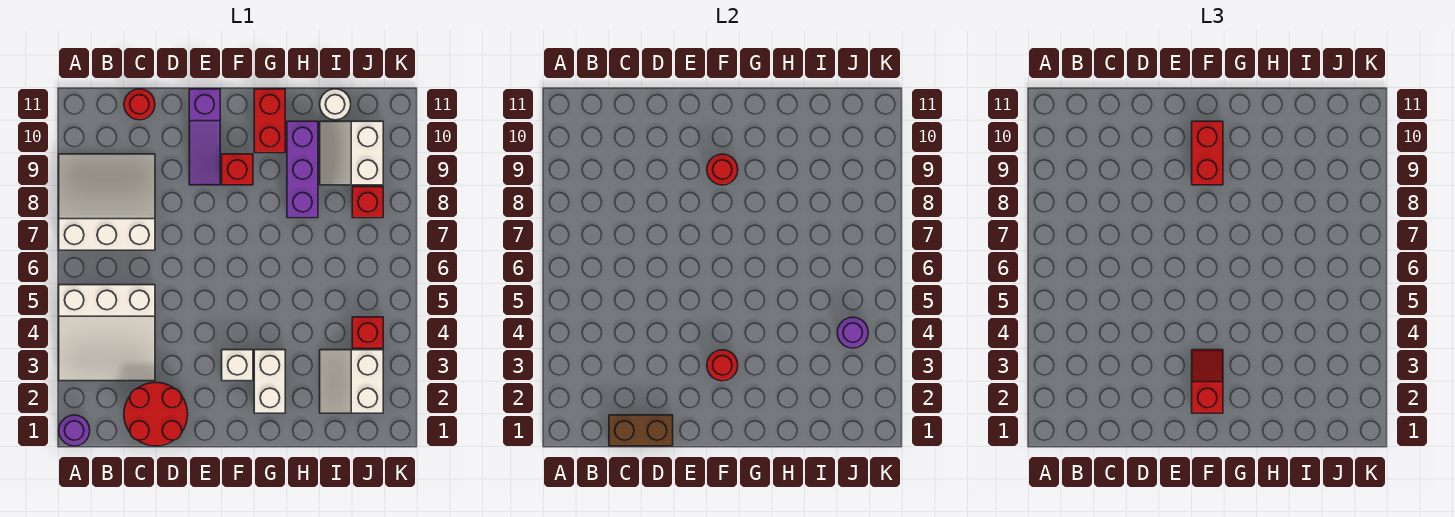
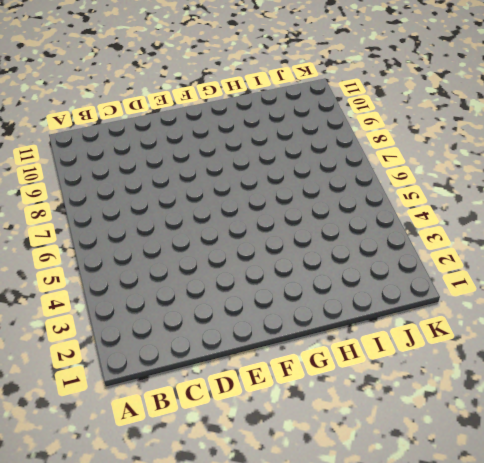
none -> purple 1x1 round brick [59,415,90,446]
none -> white 3x3 slope [59,285,155,381]
none -> white 3x3 slope [59,154,155,250]

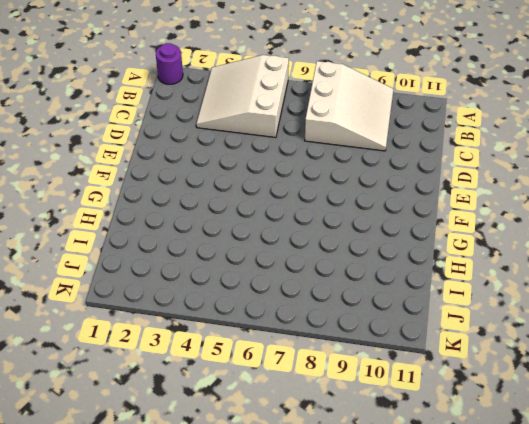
none -> red 2x2 round brick [124,382,188,446]
none -> red 1x1 round brick [124,89,155,120]
none -> purple 1x3 slope [189,89,220,185]

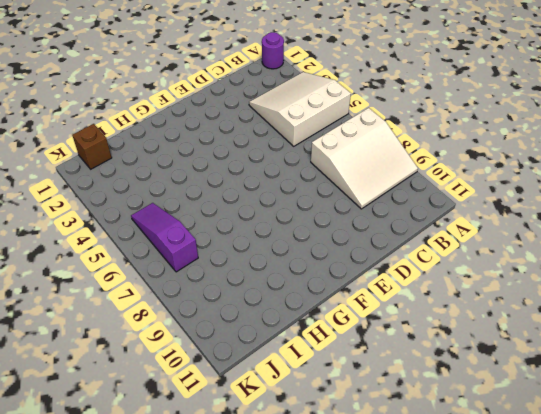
brown 1x1 brick [72,124,112,169] -> none
purple 1x3 slope [131,203,198,272] -> purple 1x3 slope moved to [189,89,220,185]
none -> red 2x2 round brick [124,382,188,446]
none -> red 1x1 round brick [124,89,155,120]
none -> white 1x1 brick [222,350,253,381]

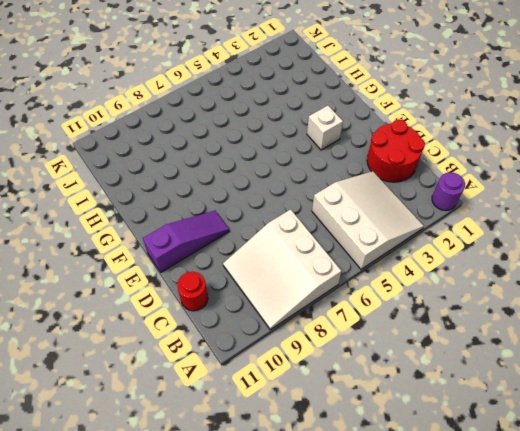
none -> red 1x1 brick [222,154,253,185]
none -> white 1x2 brick [254,350,285,413]
none -> red 1x2 brick [254,89,285,153]

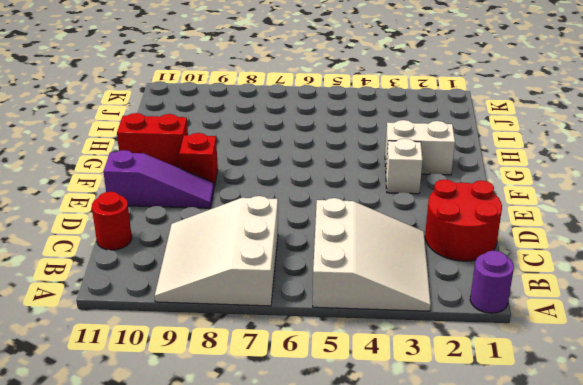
none -> purple 1x3 brick [287,121,318,218]
none -> white 2x2 slope [320,350,383,413]
none -> white 2x2 slope [320,121,383,185]

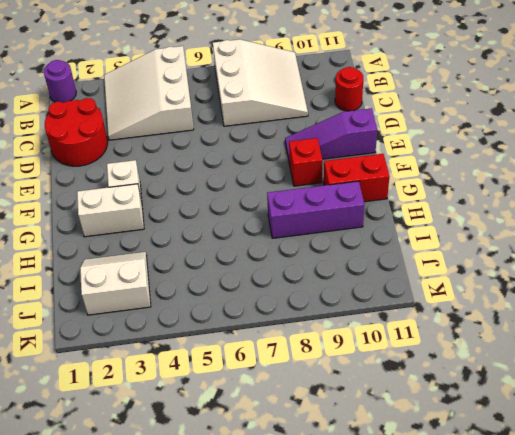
none -> white 2x2 slope [320,121,383,185]
none -> white 1x1 round brick [320,89,351,120]
none -> red 1x1 brick [352,317,383,348]

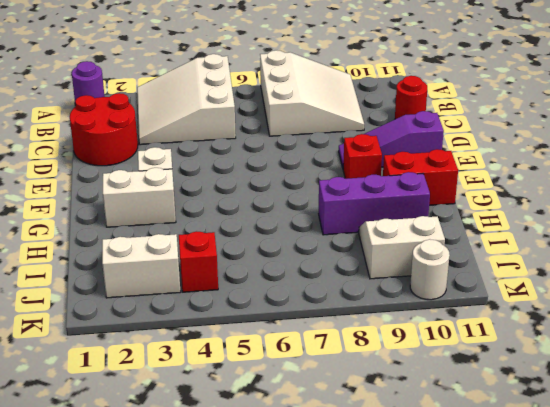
white 1x1 round brick [410,239,450,300] -> white 1x1 round brick moved to [320,89,351,120]
none -> red 1x1 brick [352,187,383,218]
none -> brown 1x2 brick [609,415,673,446]
none -> red 1x1 round brick [707,350,738,381]

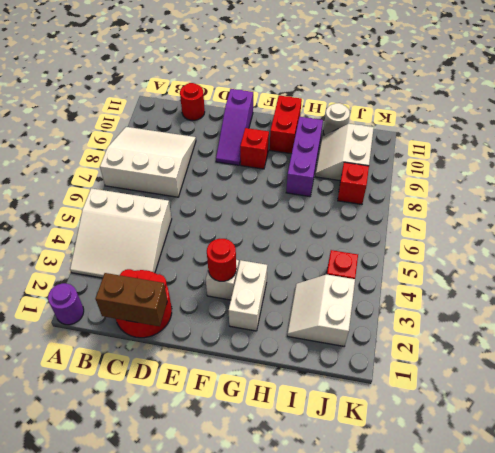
none -> red 1x1 round brick [707,154,738,185]
none -> purple 1x1 round brick [837,317,868,348]
none -> red 1x2 slope [1192,350,1223,413]

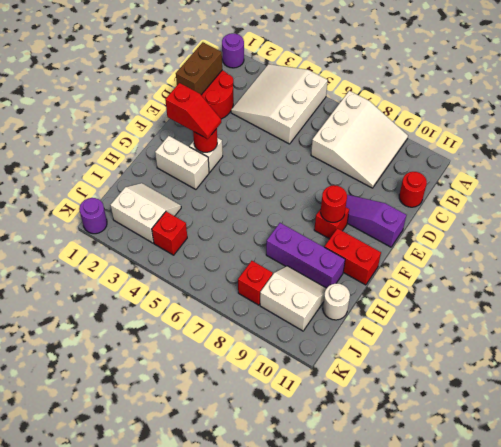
purple 1x1 round brick [79,198,107,234] -> purple 1x1 round brick moved to [837,317,868,348]
none -> red 1x2 brick [1192,121,1223,185]

